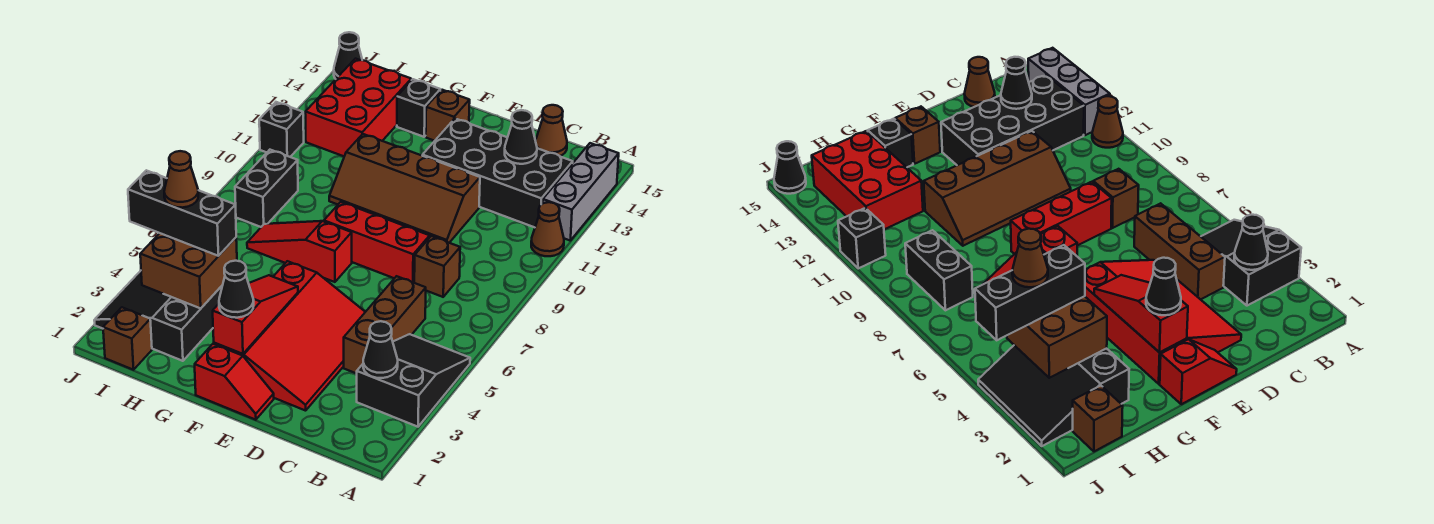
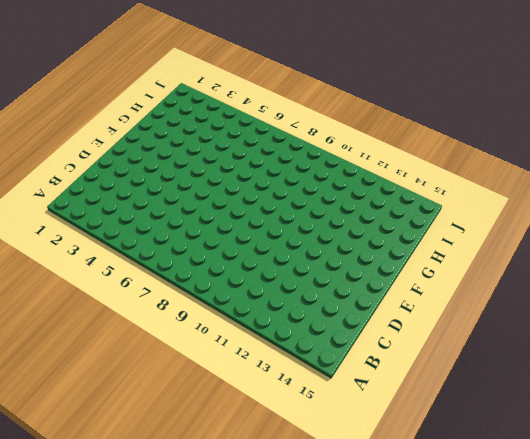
none -> black 2x3 slope [357,334,470,427]
none -> brown 1x1 cone [531,202,564,256]
none -> grey 1x3 brick [543,143,619,240]

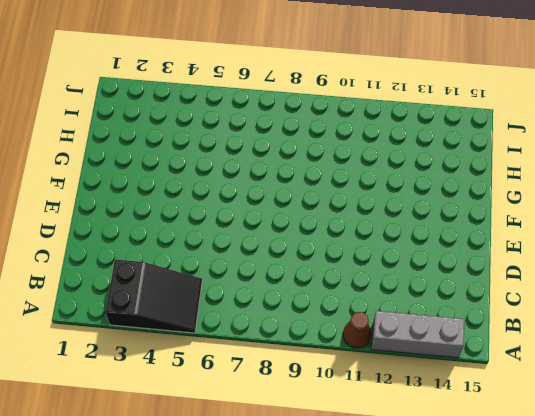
none -> black 2x4 brick [422,119,573,227]
none -> brown 1x3 brick [344,276,426,374]
none -> brown 1x1 brick [414,236,460,297]

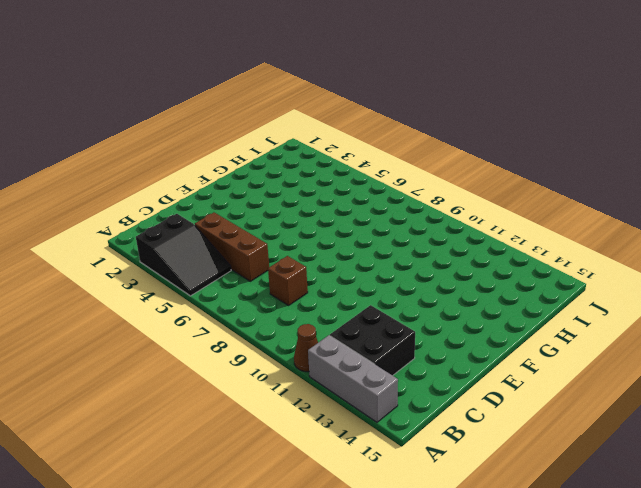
black 2x2 brick [330,305,415,376] -> black 2x4 brick [422,119,573,227]
none -> brown 1x1 cone [536,105,567,156]
none -> red 3x4 slope [214,261,365,411]
none -> red 1x3 brick [324,202,430,283]

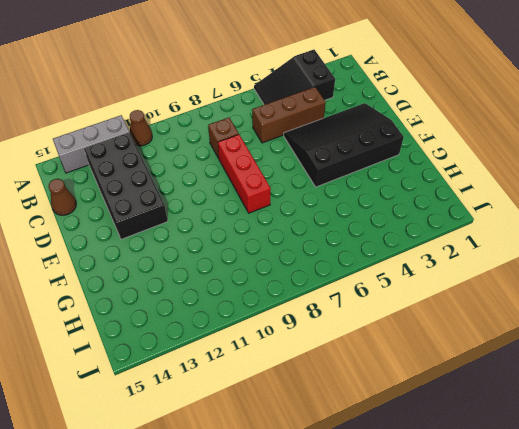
black 3x4 slope [284,103,404,187] -> red 3x4 slope [214,261,365,411]
none -> brown 2x4 slope [329,134,480,243]
none -> red 1x2 slope [195,344,274,420]
none -> red 1x3 slope [247,221,352,282]

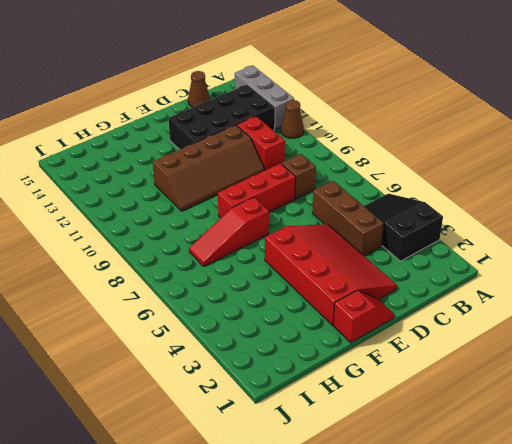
red 1x2 brick [237,116,285,171] -> none
none -> brown 1x1 brick [426,90,470,141]
none -> black 1x1 brick [397,79,440,137]
none -> black 3x3 slope [94,271,222,361]

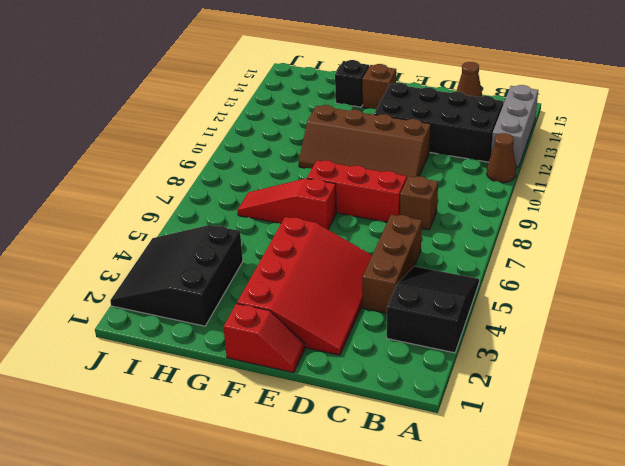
none -> red 2x3 brick [305,59,411,156]
none -> brown 1x1 brick [103,307,152,370]
none -> black 1x2 brick [235,150,298,227]

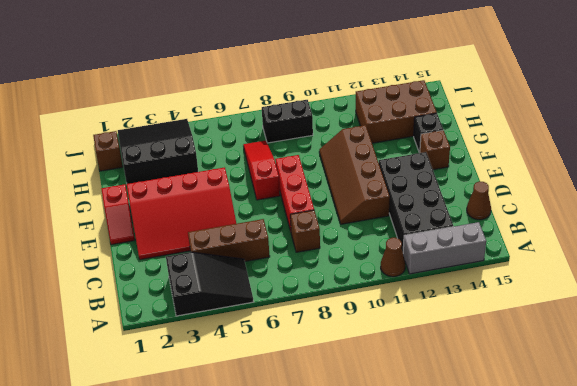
brown 2x3 brick [356,80,437,143] -> red 2x3 brick [305,59,411,156]
none -> black 1x1 brick [259,102,304,157]
none -> black 1x1 cone [334,32,362,79]
none -> black 1x1 cone [363,321,398,378]

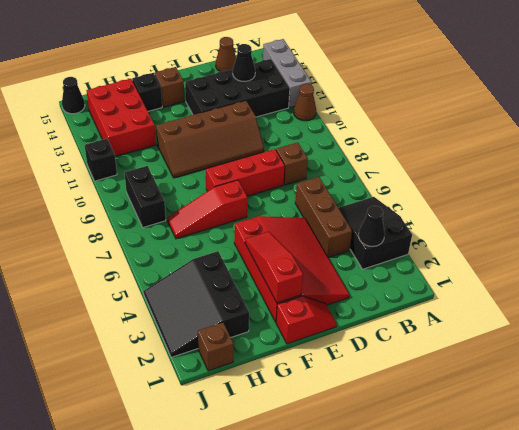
none -> brown 2x2 brick [140,233,237,308]
none -> black 1x1 cone [219,261,254,318]
none -> black 1x3 brick [128,170,236,256]

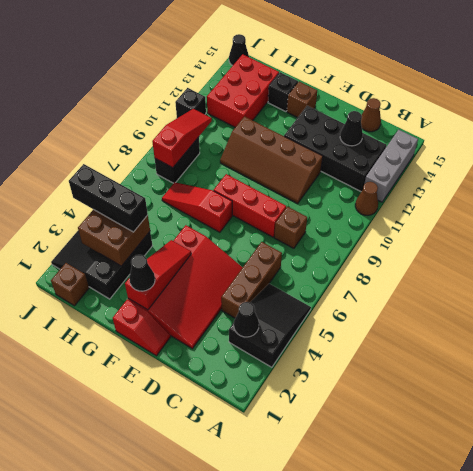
red 1x3 slope [152,109,212,168] -> none
none -> brown 1x1 cone [164,151,198,208]

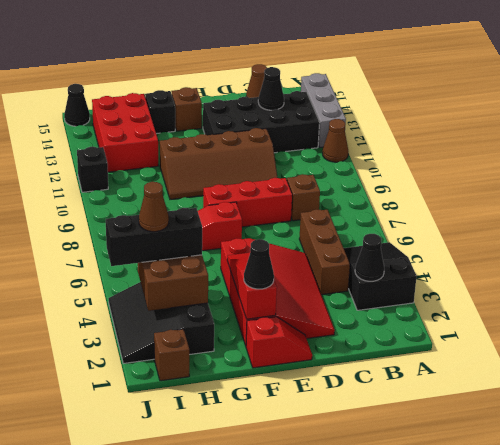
none -> black 1x2 brick [235,150,298,227]

